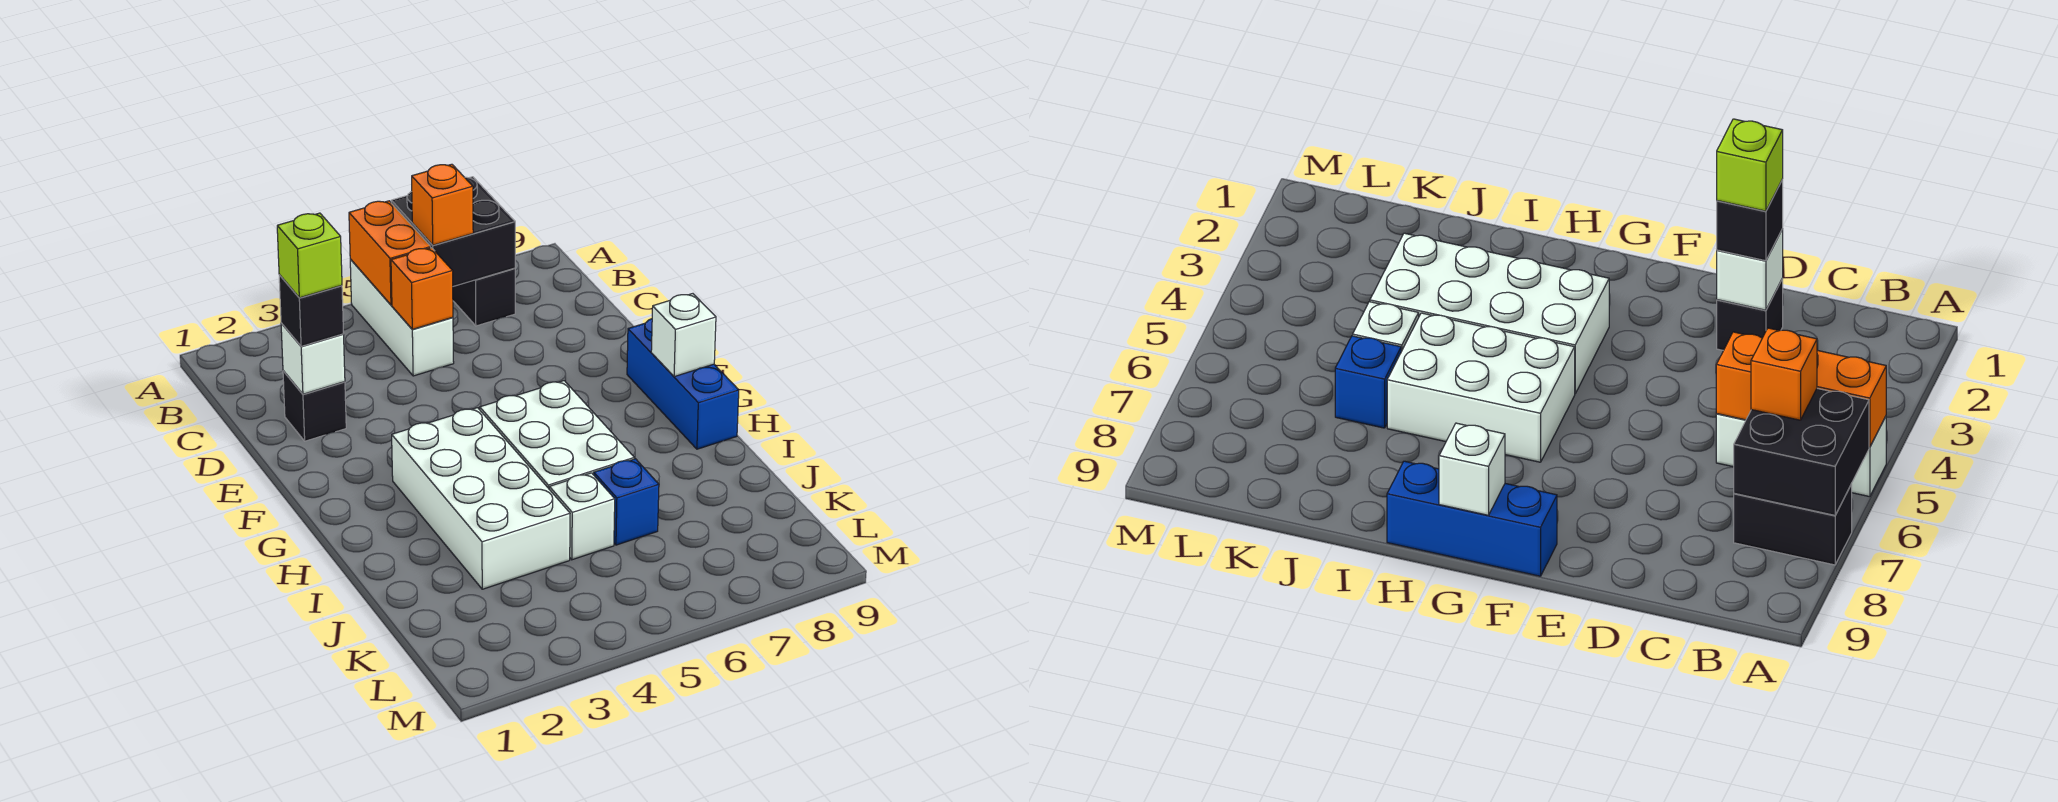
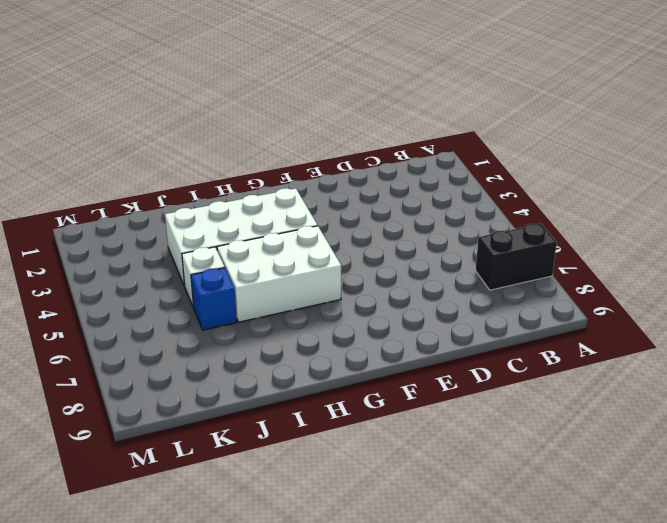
none -> white 1x3 brick [350,259,454,376]
none -> black 1x1 brick [283,371,346,441]
none -> blue 1x3 brick [627,319,739,449]

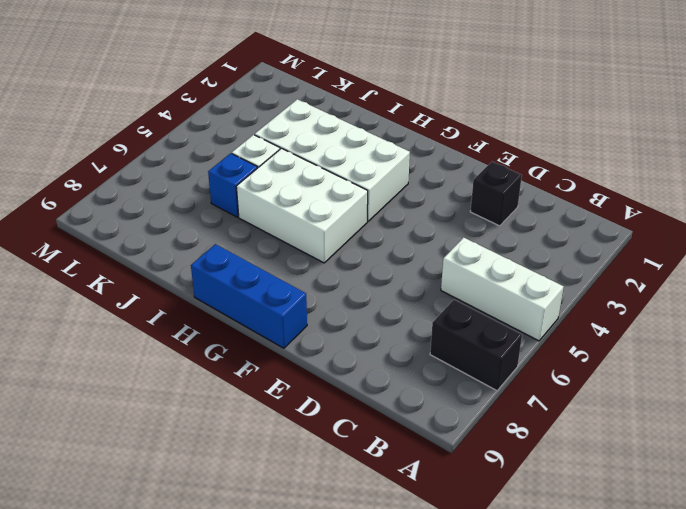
none -> orange 1x2 brick [349,201,431,305]
none -> black 2x2 brick [391,177,515,286]
none -> orange 1x1 brick [391,248,453,329]

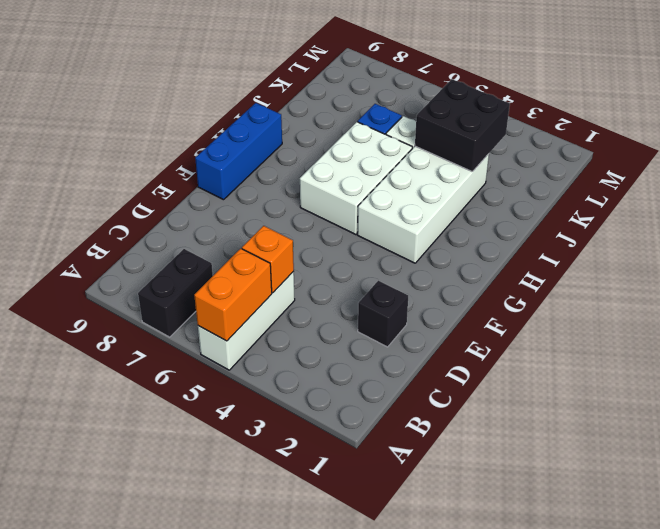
black 2x2 brick [415,79,510,172] -> black 2x2 brick moved to [391,177,515,286]
none -> white 1x1 brick [281,323,345,394]
none -> white 1x1 brick [651,294,716,377]
none -> orange 1x1 brick [412,164,473,245]

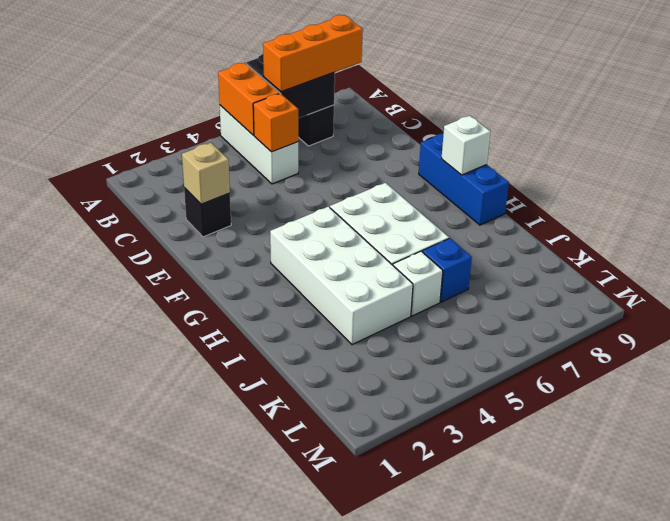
orange 1x3 brick [263,15,363,92] -> orange 1x1 brick [412,164,473,245]
tan 1x1 brick [182,143,230,204] -> white 1x1 brick [281,323,345,394]
none -> black 1x1 brick [279,275,344,346]
none -> lime 1x1 brick [277,213,342,298]

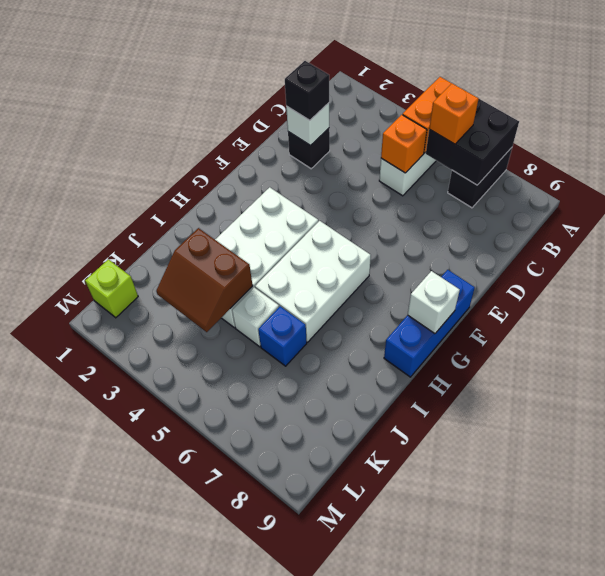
brown 2x2 slope [156,228,253,332] -> none
lime 1x1 brick [85,259,138,318] -> lime 1x1 brick moved to [277,213,342,298]

